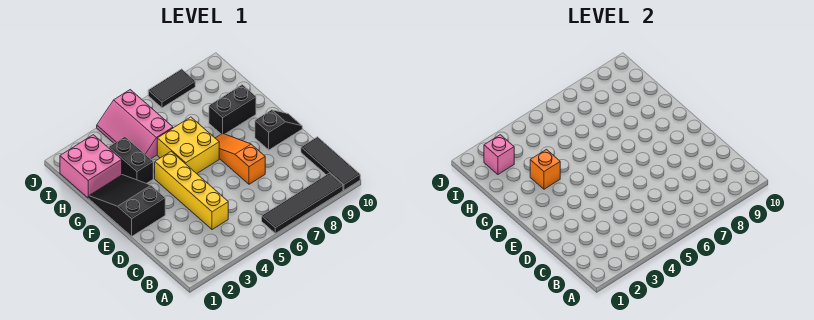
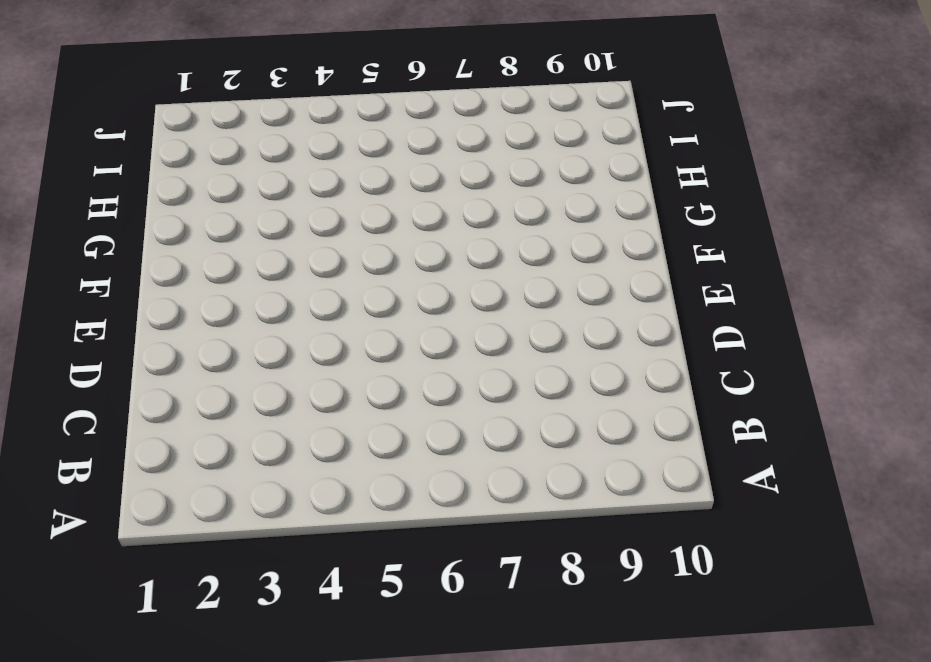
none -> black 1x4 tile [262,173,343,233]
none -> black 1x3 tile [301,137,360,190]
none -> yellow 1x4 brick [155,152,228,230]

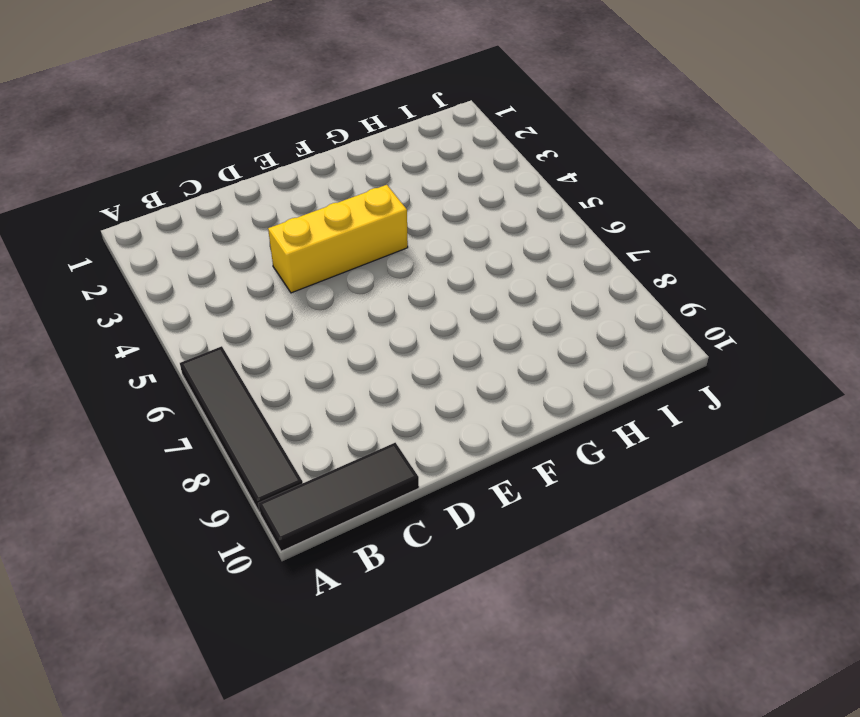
yellow 1x3 brick [268,185,408,293] -> yellow 1x4 brick [155,152,228,230]
none -> orange 1x3 slope [215,133,265,184]
none -> black 2x3 slope [89,175,165,236]
none -> black 1x2 slope [255,110,302,150]

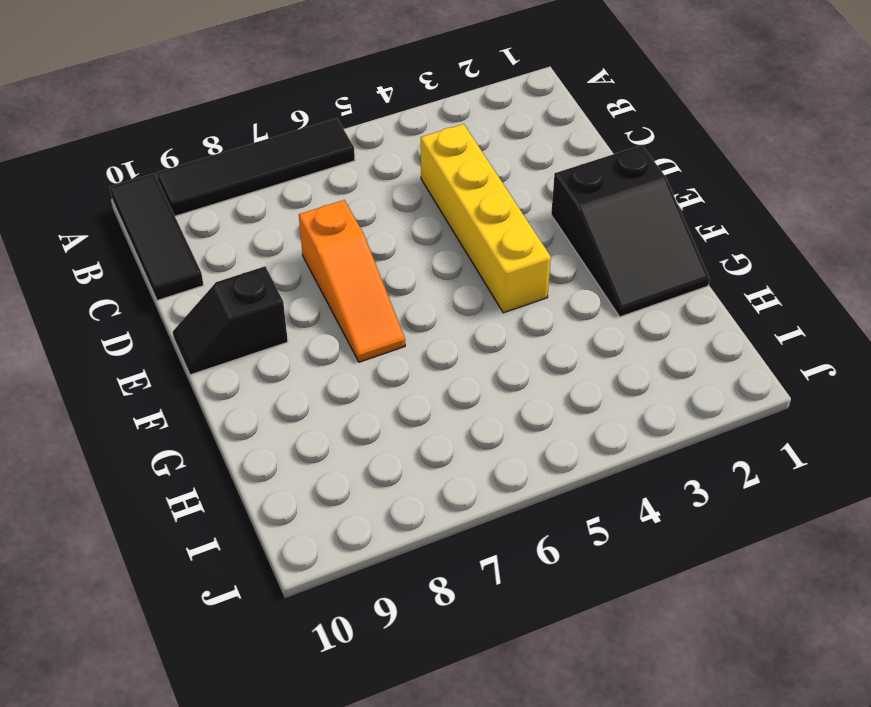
none -> yellow 2x2 brick [157,117,219,174]
none -> black 1x2 brick [109,137,153,184]
none -> black 1x2 brick [209,85,256,134]

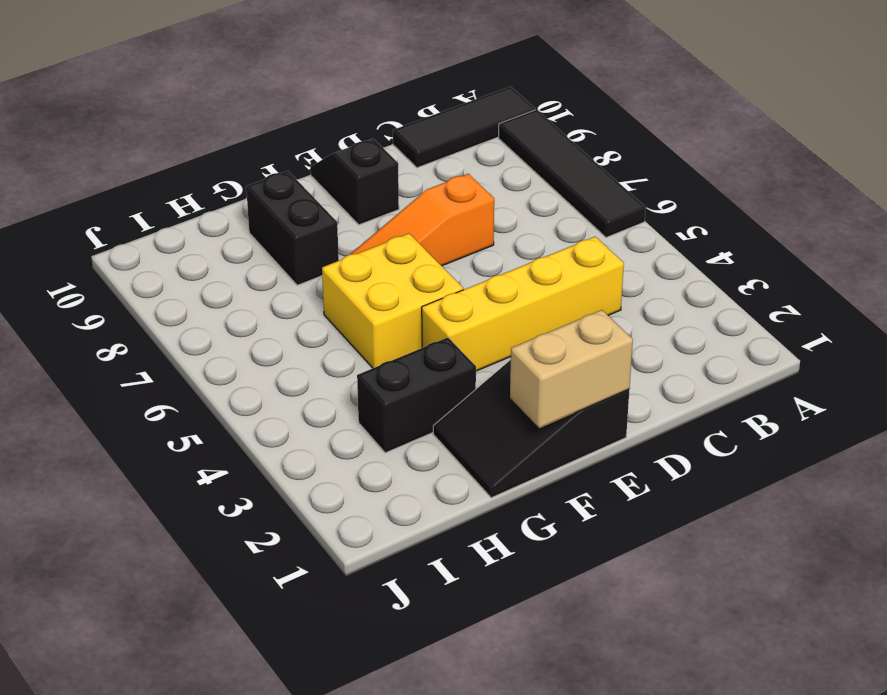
tan 1x2 brick [510,310,633,428] -> none
none -> pink 2x2 brick [60,135,122,198]
none -> pink 2x3 slope [97,90,173,159]
none -> black 1x2 tile [148,69,195,108]

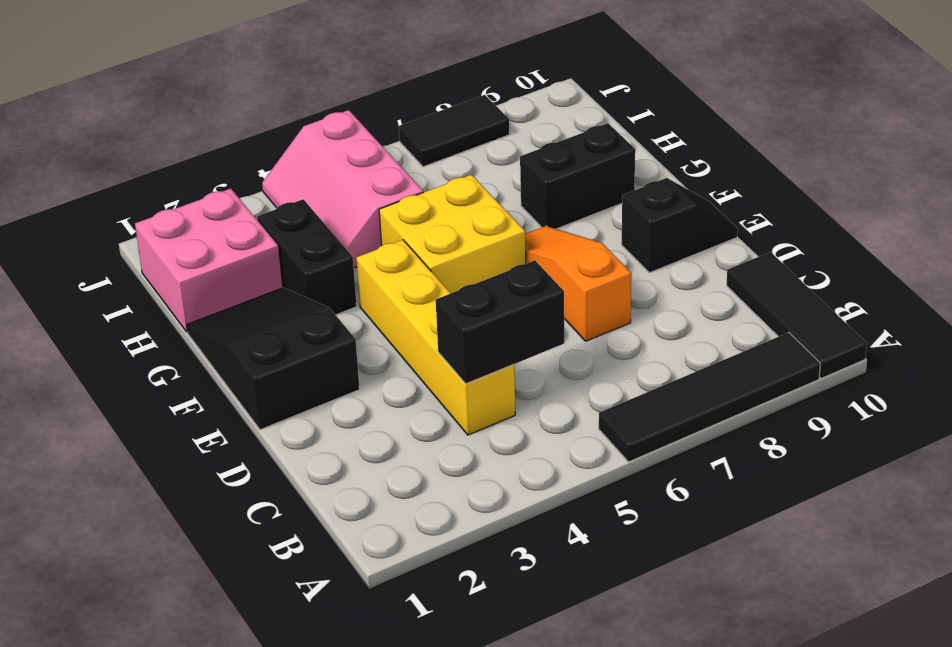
black 1x2 brick [436,260,564,384] -> none
none -> orange 1x1 brick [530,149,560,189]
none -> pink 1x1 brick [484,135,514,174]

